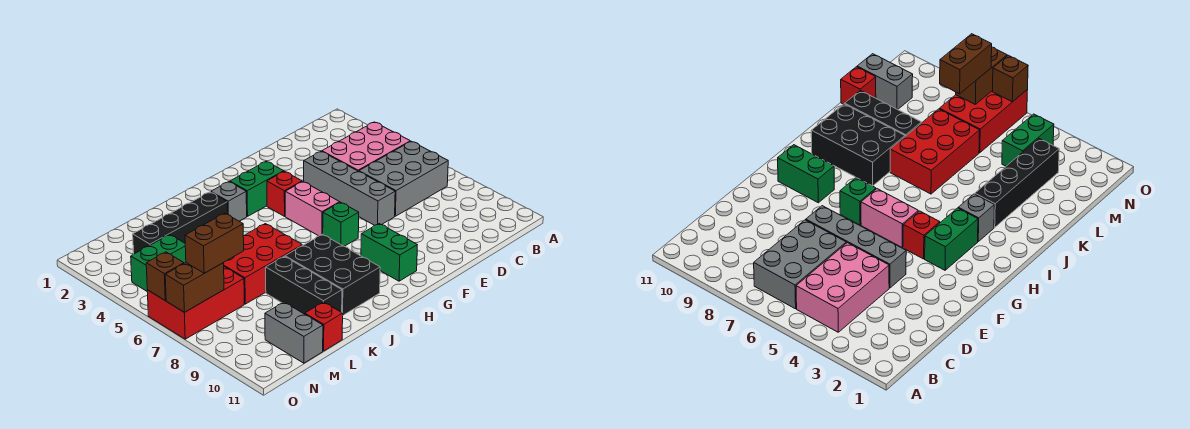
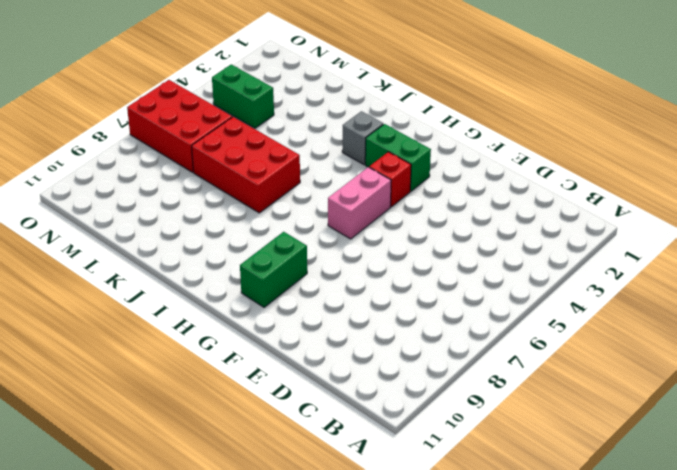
none -> pink 2x3 brick [322,122,410,171]
none -> grey 2x3 brick [359,141,448,216]
none -> grey 1x4 brick [304,151,395,225]

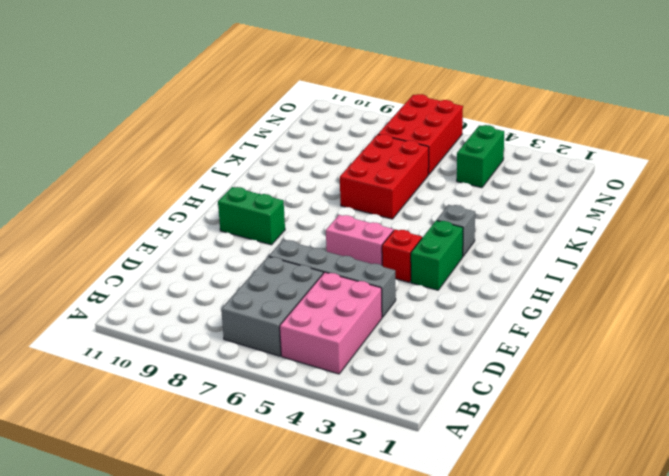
none -> green 1x1 brick [323,202,359,246]
none -> black 2x3 brick [285,234,380,315]
none -> black 1x4 brick [133,192,228,254]

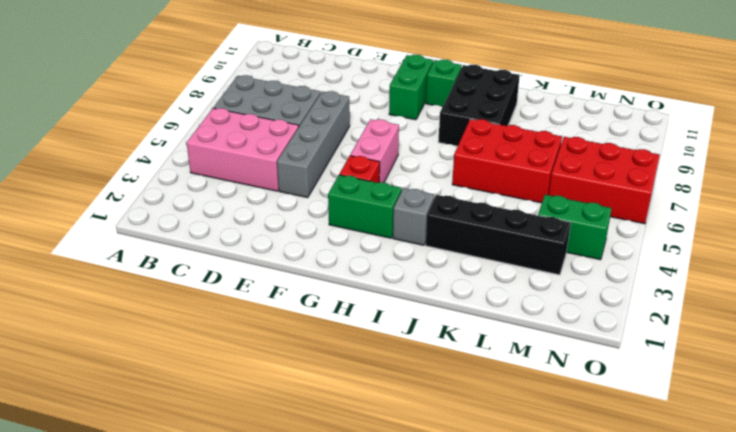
green 1x1 brick [426,60,462,107] -> green 1x1 brick moved to [323,202,359,246]
none -> black 1x3 brick [266,256,342,314]
none -> red 1x1 brick [305,302,343,351]
none -> grey 1x2 brick [265,302,323,363]

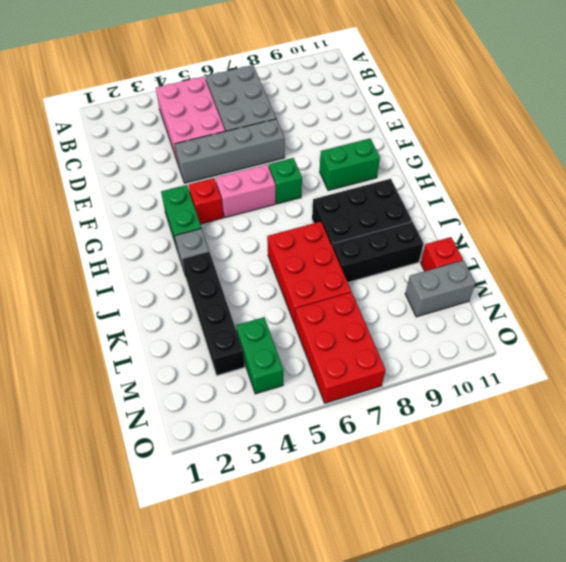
none -> brown 1x2 brick [165,263,224,312]
none -> brown 1x1 brick [146,252,184,300]
none -> brown 1x2 brick [185,213,244,273]

